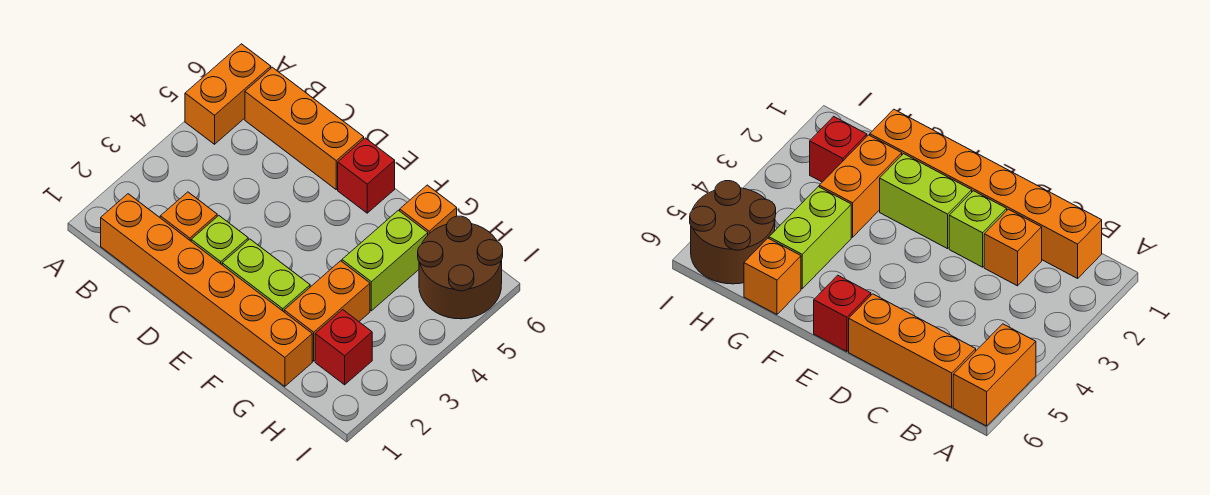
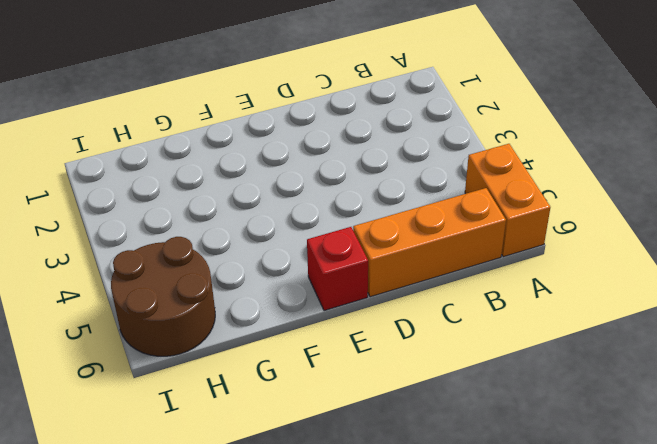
none -> orange 1x6 brick [101,194,312,386]
none -> orange 1x1 brick [160,192,217,241]
none -> lime 1x1 brick [191,216,248,265]

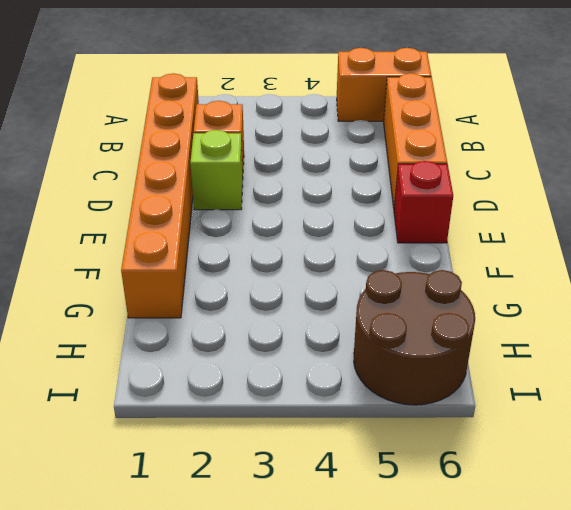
none -> lime 1x2 brick [222,239,310,312]
none -> orange 1x2 brick [284,261,370,361]
none -> lime 1x2 brick [342,210,428,311]

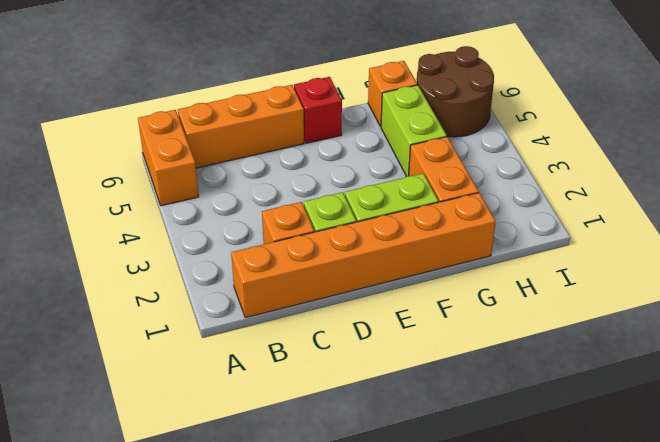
none -> red 1x1 brick [315,310,372,385]

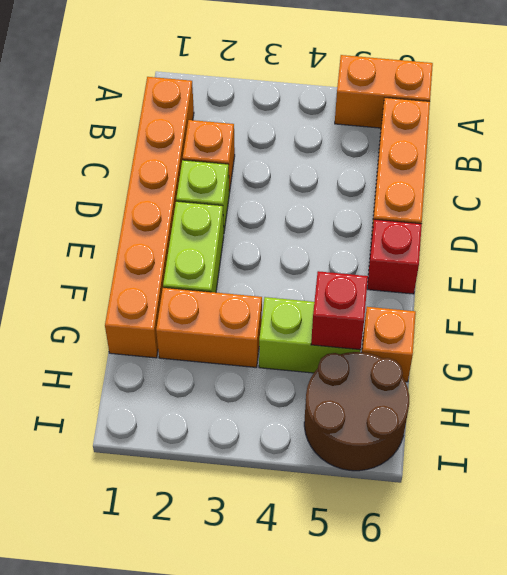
red 1x1 brick [311,271,368,350] -> red 1x1 brick moved to [315,310,372,385]

